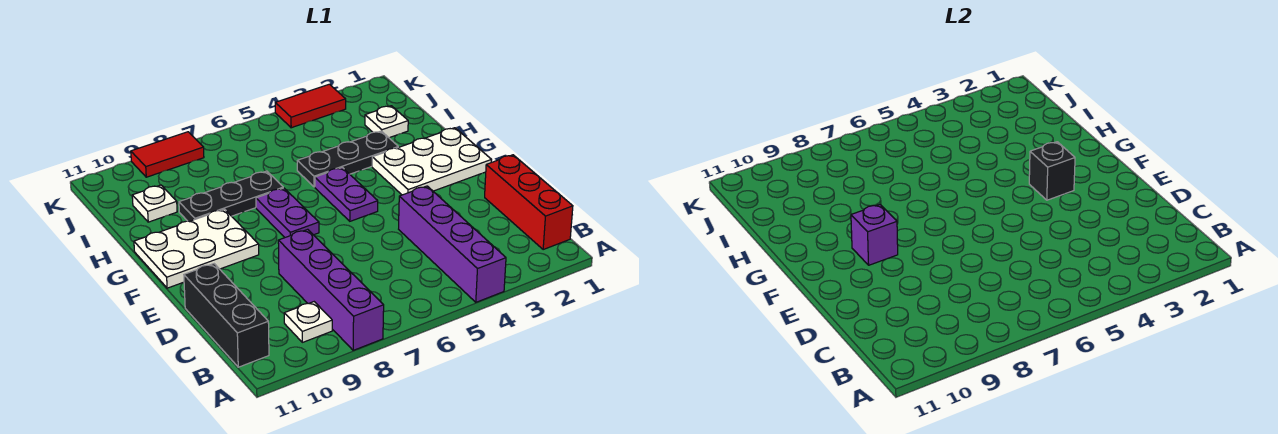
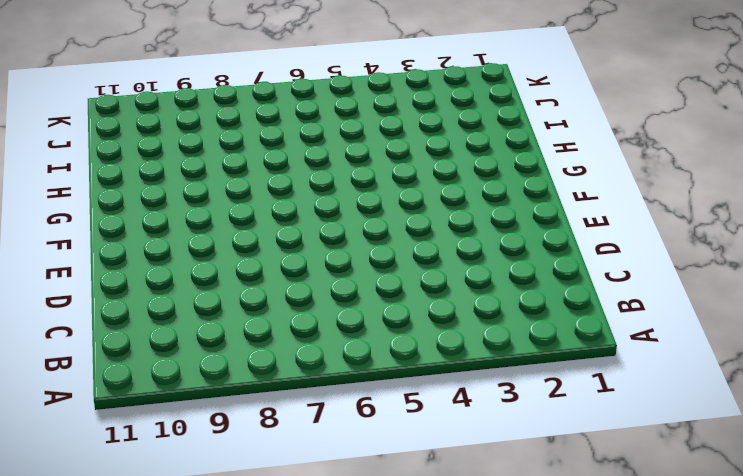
none -> purple 1x4 brick [399,186,506,302]
none -> purple 1x4 brick [278,229,384,350]
none -> red 1x3 brick [485,155,573,249]

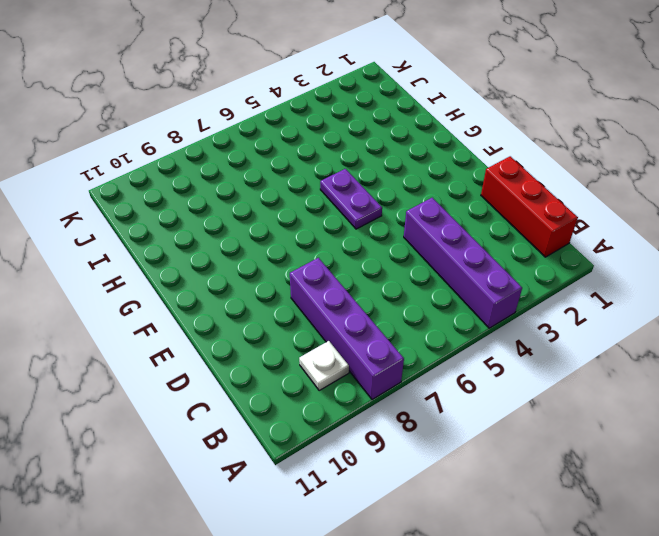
none -> black 1x3 brick [184,264,269,367]
none -> white 2x3 plate [372,128,491,195]
none -> purple 1x2 plate [256,188,319,237]

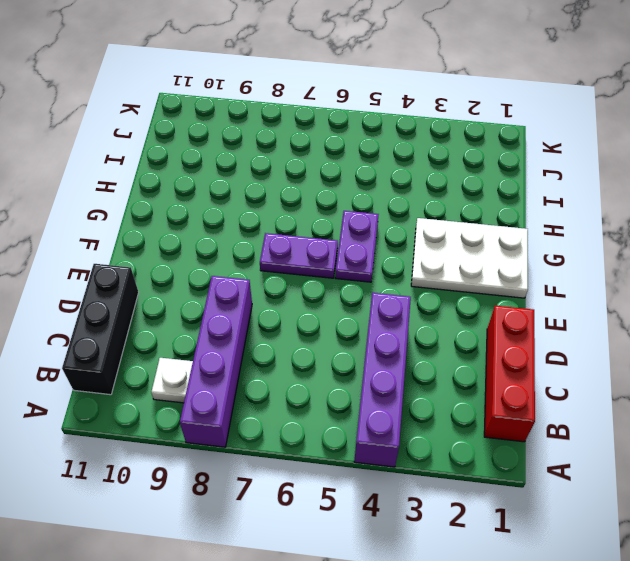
purple 1x2 plate [260,233,338,278] -> purple 1x2 plate turned to [256,188,319,237]
none -> white 2x3 plate [134,209,259,288]
none -> black 1x3 plate [297,131,398,187]
none -> black 1x3 plate [179,171,283,221]

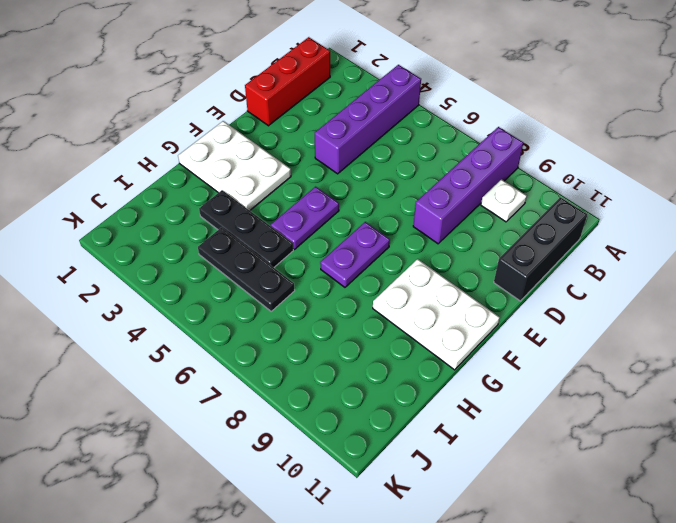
black 1x3 plate [198,228,295,311] -> black 1x3 plate moved to [179,171,283,221]
none -> white 1x1 plate [365,106,408,138]
none -> white 1x1 plate [132,185,177,222]
none -> red 1x2 tile [275,84,346,128]

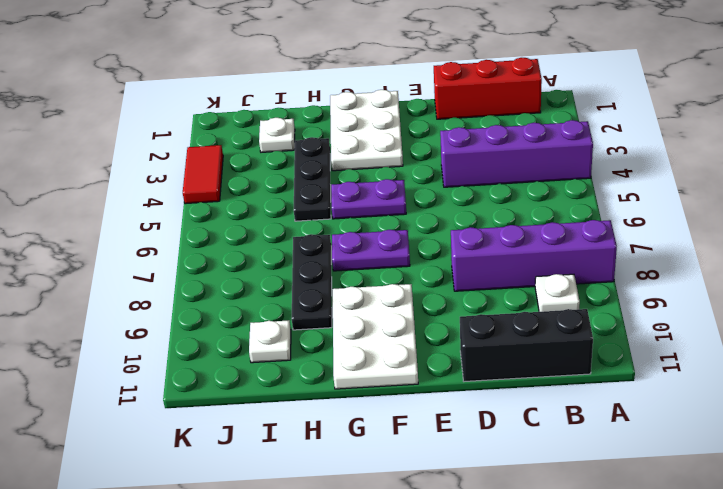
none -> red 1x2 tile [131,132,204,177]
none -> black 1x1 brick [1029,142,1075,200]
none -> purple 1x1 brick [851,204,898,265]

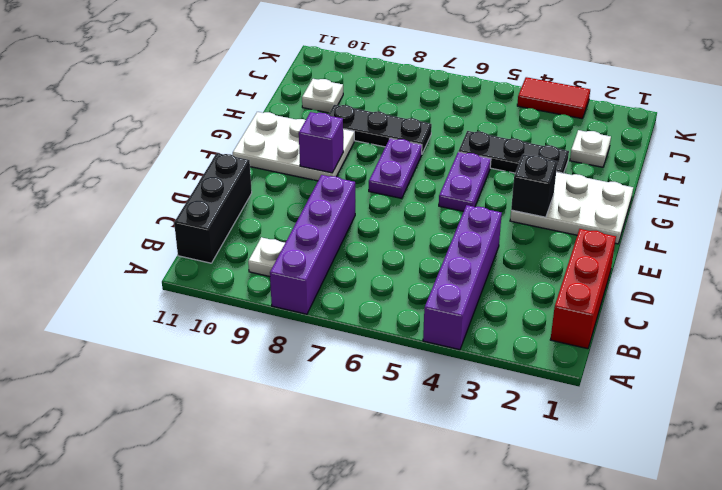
none -> red 1x2 tile [131,132,204,177]

